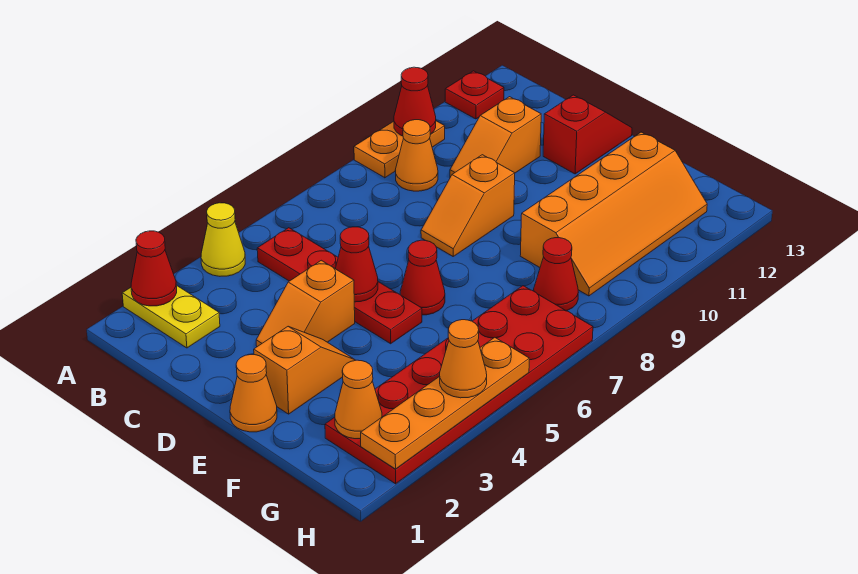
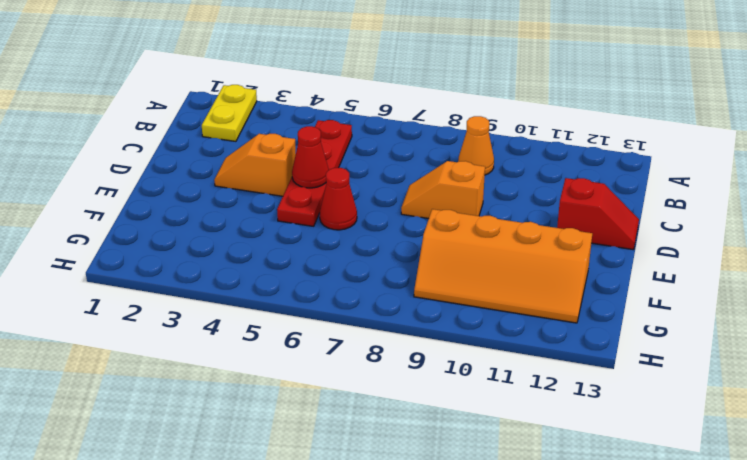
none -> yellow 1x1 cone [201,203,245,276]
none -> orange 1x2 plate [354,121,445,178]
none -> red 1x1 plate [445,71,504,119]

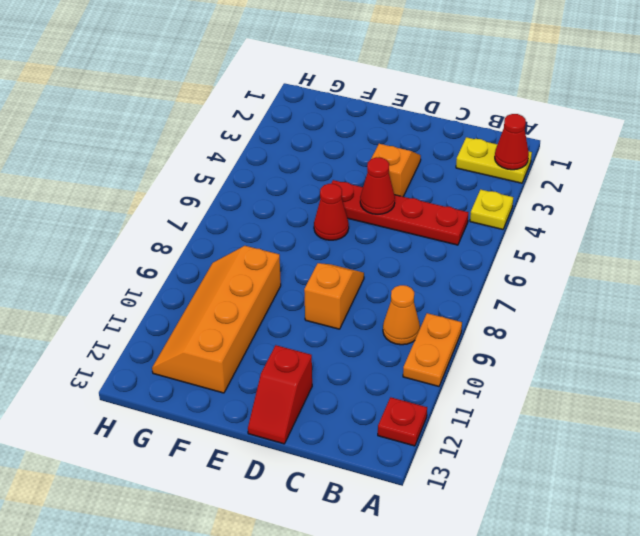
yellow 1x1 plate [470,189,513,229] -> yellow 1x1 cone [201,203,245,276]
none -> orange 1x2 slope [450,97,541,177]
none -> orange 1x1 cone [230,355,277,432]
none -> orange 1x2 slope [254,327,356,414]

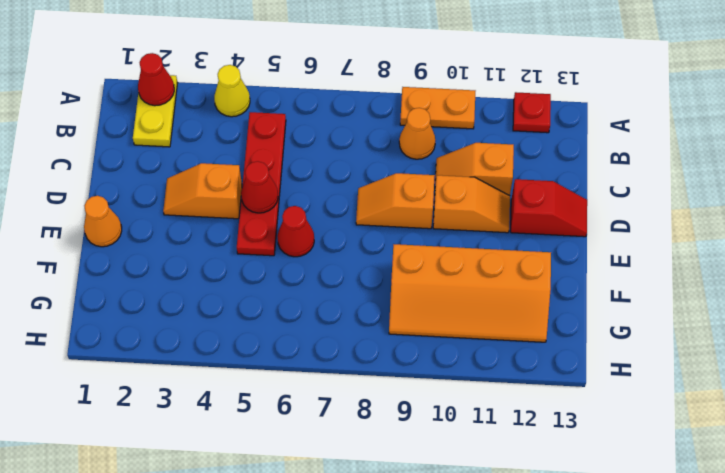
orange 1x2 slope [433,175,510,233] -> orange 1x2 slope moved to [254,327,356,414]
none -> red 2x6 plate [325,286,593,484]
none -> red 1x1 cone [534,238,578,311]
none -> red 1x1 cone [394,67,436,136]

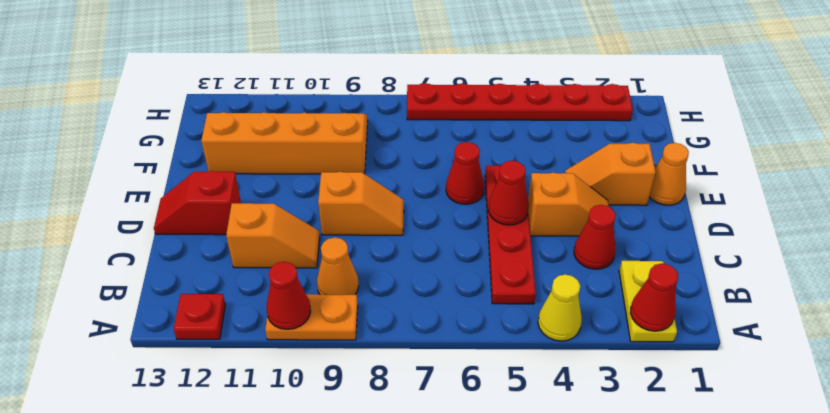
red 1x1 cone [574,205,616,269] -> red 1x1 cone moved to [534,238,578,311]
red 1x6 plate [407,83,633,121] -> red 2x6 plate [325,286,593,484]
none -> orange 1x1 cone [335,360,382,439]
none -> orange 1x4 plate [361,337,529,469]
none -> orange 1x1 cone [440,320,487,398]

